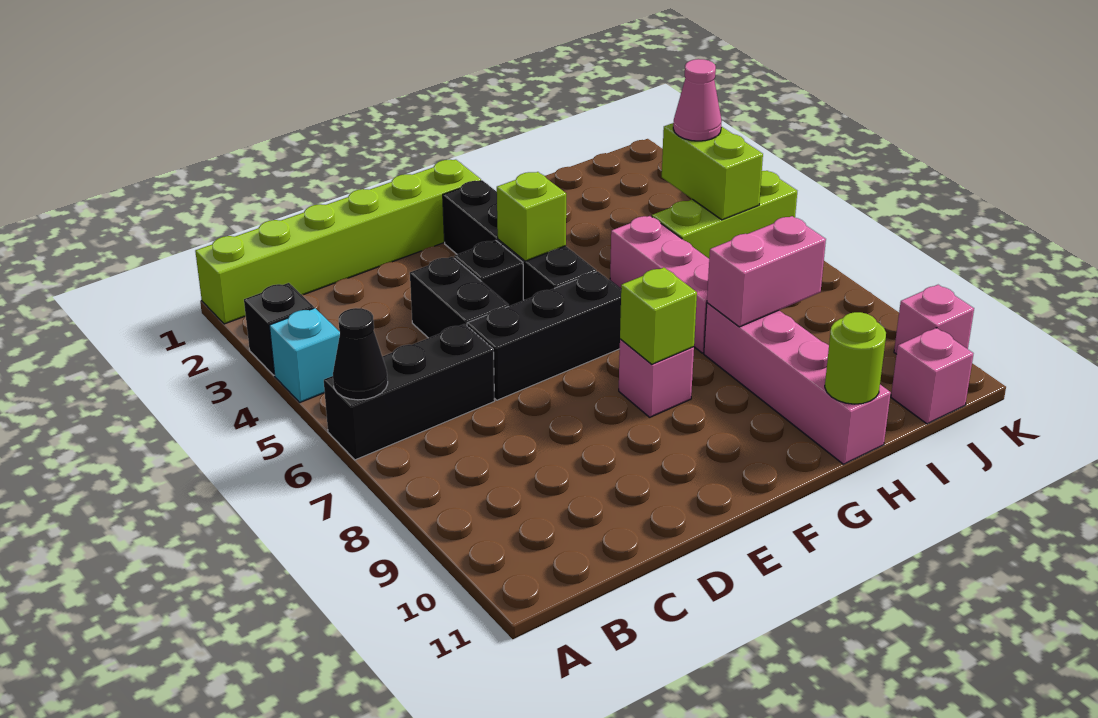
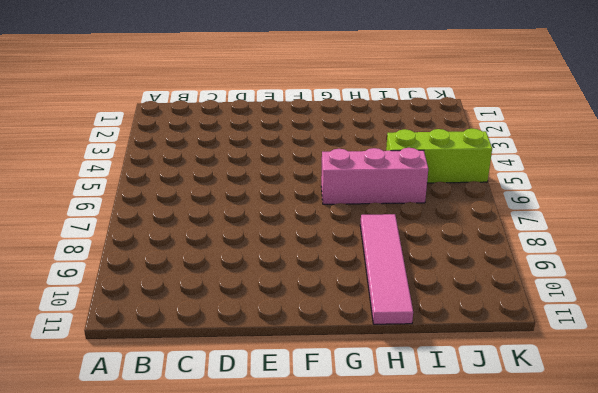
pink 1x3 brick [321,148,428,204] -> pink 1x3 brick turned to [610,216,709,353]
pink 1x4 tile [360,214,413,324] -> pink 1x4 brick [704,303,891,464]
none -> lime 1x6 brick [195,160,481,324]
none -> black 1x1 brick [244,283,314,375]
none -> cyan 1x1 brick [269,308,340,402]

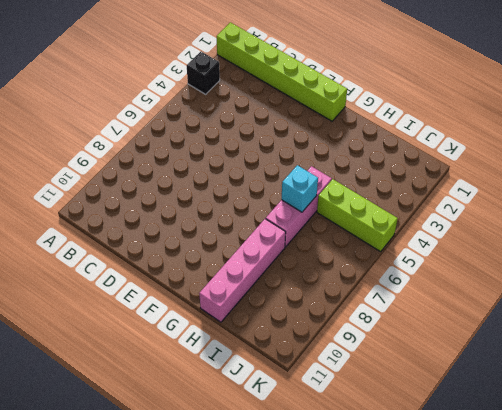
cyan 1x1 brick [282,165,318,212] -> cyan 1x1 brick moved to [269,308,340,402]
none -> black 1x3 brick [324,324,495,460]
none -> black 1x2 brick [410,257,509,338]
none -> black 1x3 brick [467,271,621,400]

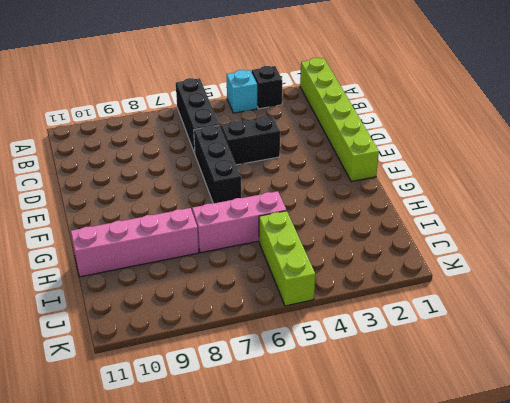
none -> black 1x1 brick [454,240,524,306]
none -> black 1x4 brick [443,180,596,300]
none -> pink 1x1 brick [619,339,694,417]

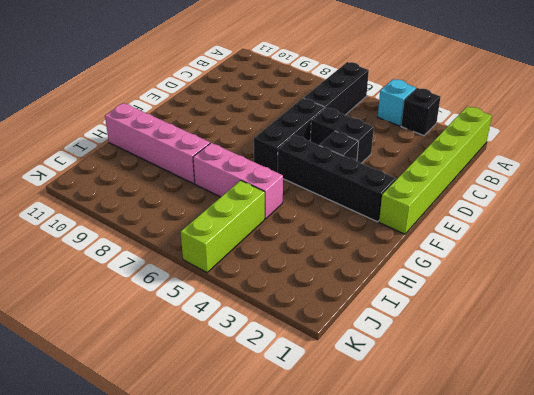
none -> pink 1x1 brick [619,339,694,417]
none -> pink 1x1 brick [891,328,974,424]
none -> pink 1x1 brick [894,285,974,354]

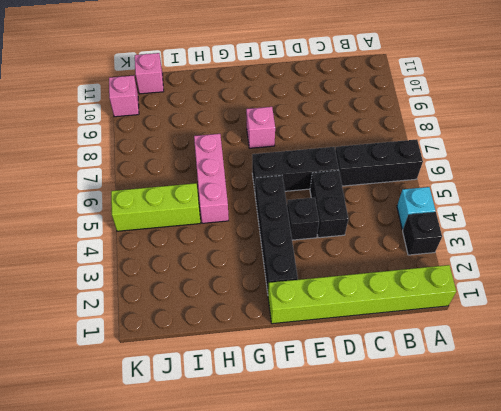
none -> pink 1x4 brick [704,303,891,464]
none -> black 1x1 cone [333,308,388,400]
none -> lime 1x1 brick [497,172,566,261]

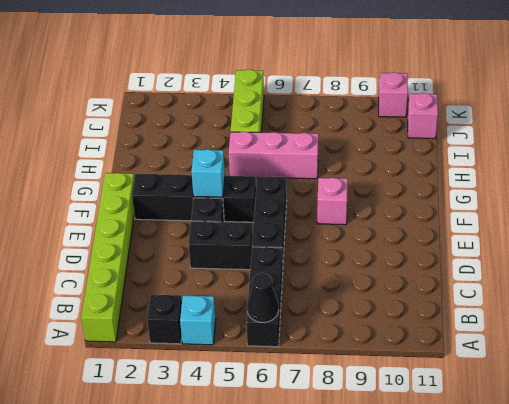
cyan 1x1 brick [191,149,225,197] -> lime 1x1 brick [497,172,566,261]
none -> pink 1x4 brick [704,303,891,464]
none -> lime 1x1 brick [620,268,697,364]
none -> pink 1x2 brick [707,216,826,327]

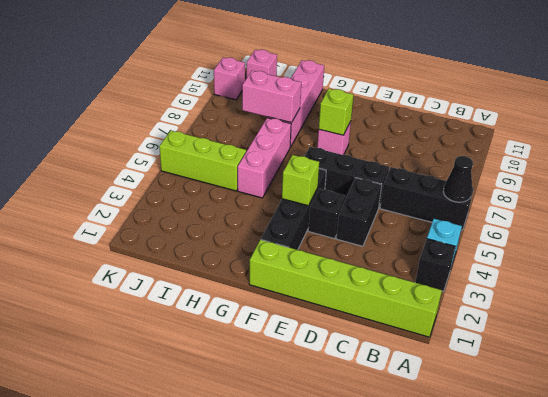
none -> lime 1x1 round brick [825,312,886,404]
none -> lime 1x2 brick [662,123,763,220]
none -> pink 1x1 cone [673,59,722,141]

